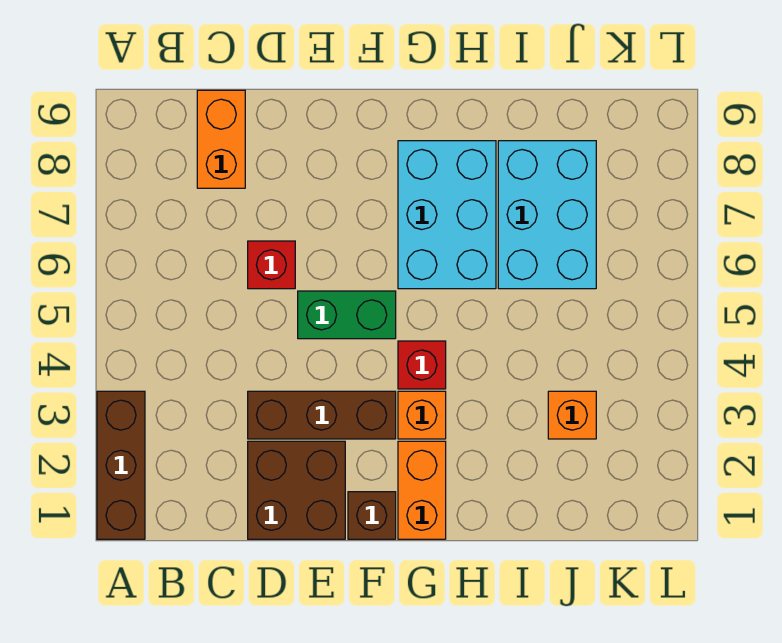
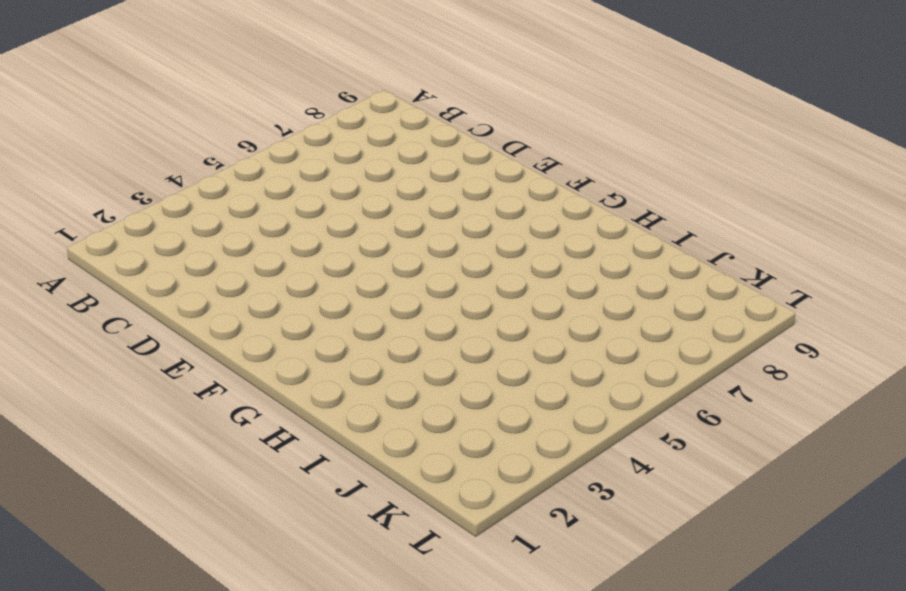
none -> brown 1x3 brick [97,391,145,539]
none -> orange 1x2 brick [197,90,245,188]
none -> brown 2x2 brick [248,441,345,539]

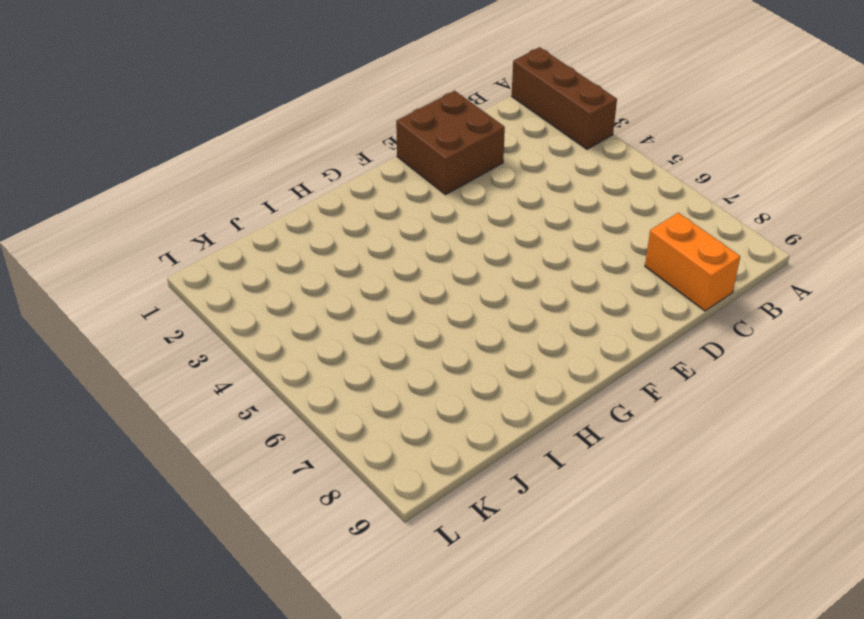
none -> brown 1x3 brick [248,391,396,439]
none -> red 1x1 brick [248,241,295,289]
none -> green 1x2 brick [298,291,396,339]

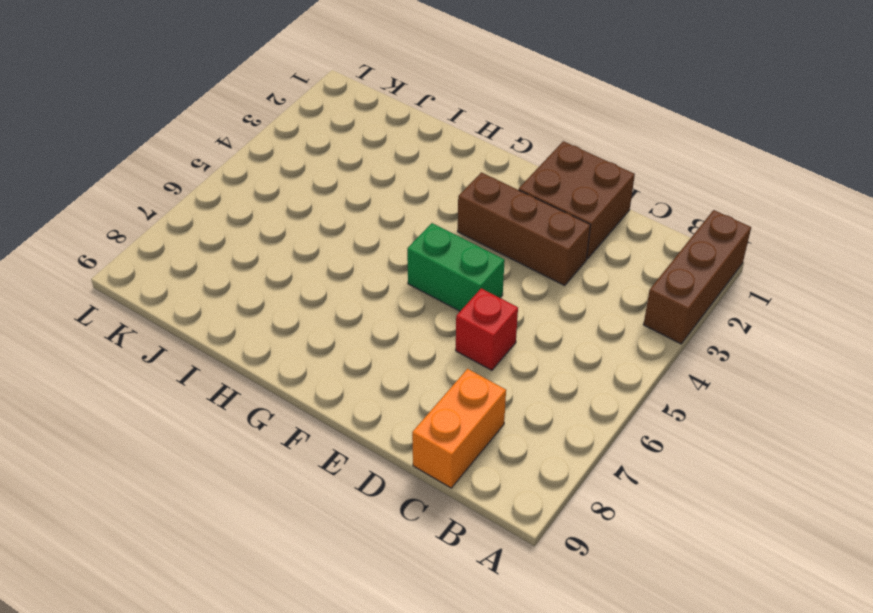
none -> brown 1x1 brick [348,492,396,539]
none -> orange 1x2 brick [398,441,446,539]
none -> orange 1x1 brick [398,391,446,439]

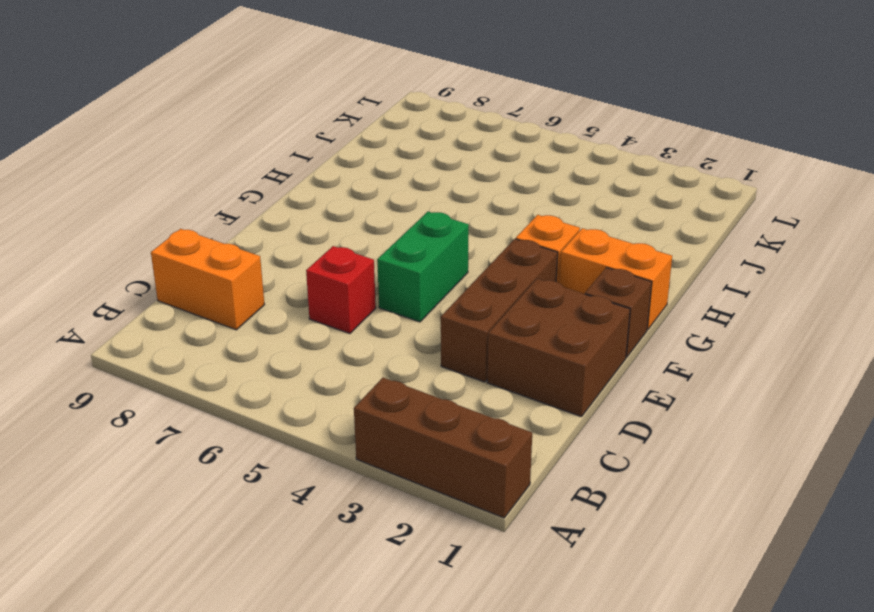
none -> red 1x1 brick [398,341,446,389]
none -> cyan 2x3 brick [398,141,496,289]
none -> cyan 2x3 brick [498,141,596,289]

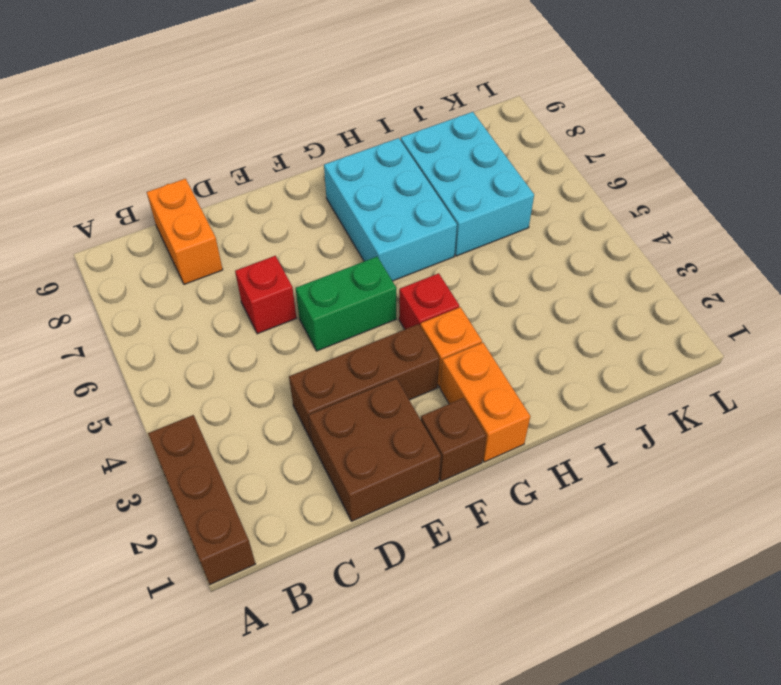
none -> orange 1x1 brick [548,391,596,439]

